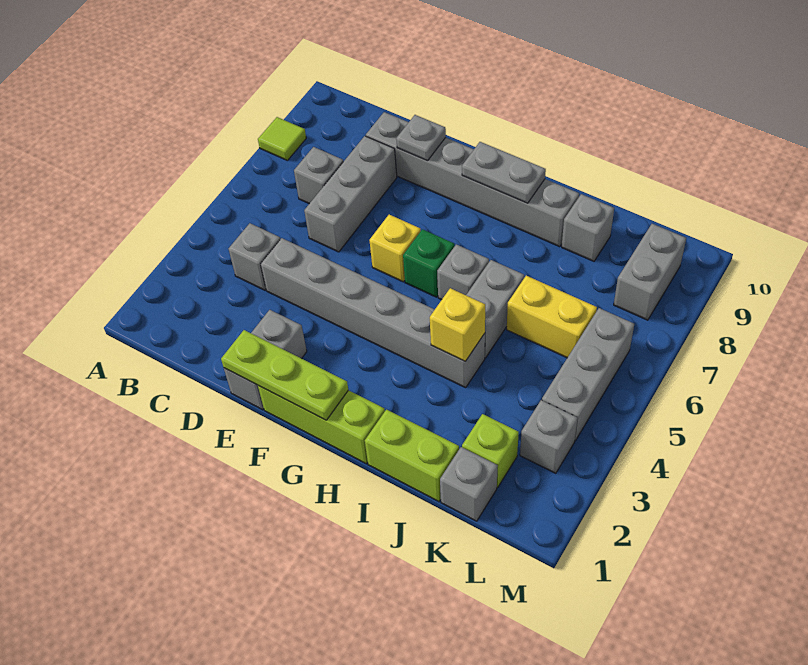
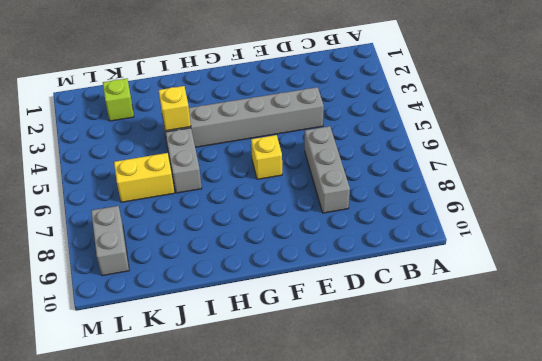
none -> lime 1x1 tile [258,117,306,160]
none -> grey 1x1 brick [229,223,280,290]
none -> grey 1x1 brick [294,147,343,204]

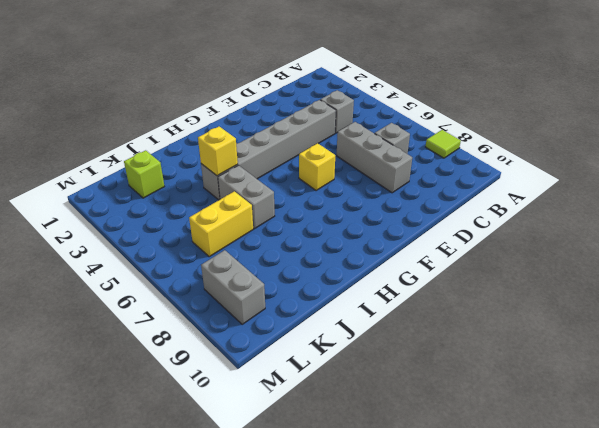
none -> grey 1x6 brick [366,112,579,247]
none -> grey 1x2 brick [224,310,307,410]
none -> lime 1x3 brick [258,386,385,464]

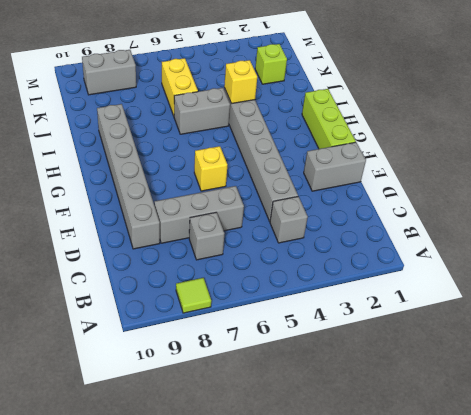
none -> green 1x1 brick [403,229,455,297]
none -> grey 1x1 brick [437,244,489,300]
none -> lime 1x2 brick [365,410,459,502]

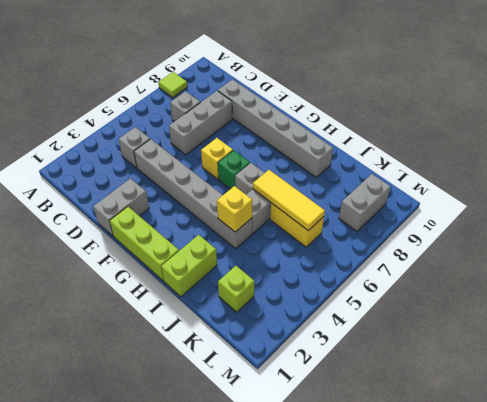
lime 1x2 brick [161,235,217,297] -> lime 1x2 brick turned to [365,410,459,502]
yellow 1x3 tile [253,170,325,231] -> none
none -> grey 1x1 brick [562,194,614,261]
none -> grey 1x1 brick [440,447,498,521]
none -> grey 1x1 brick [520,400,578,473]

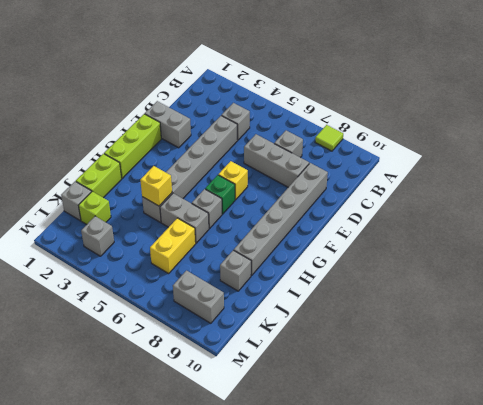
none -> grey 1x3 brick [542,308,634,441]
none -> lime 1x3 plate [221,330,348,420]
none -> grey 1x1 plate [396,115,446,161]

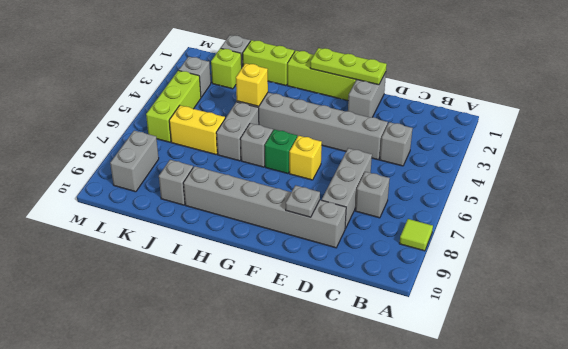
lime 1x3 brick [146,70,201,142] -> grey 1x3 brick [542,308,634,441]
none -> grey 1x2 plate [462,142,546,203]

